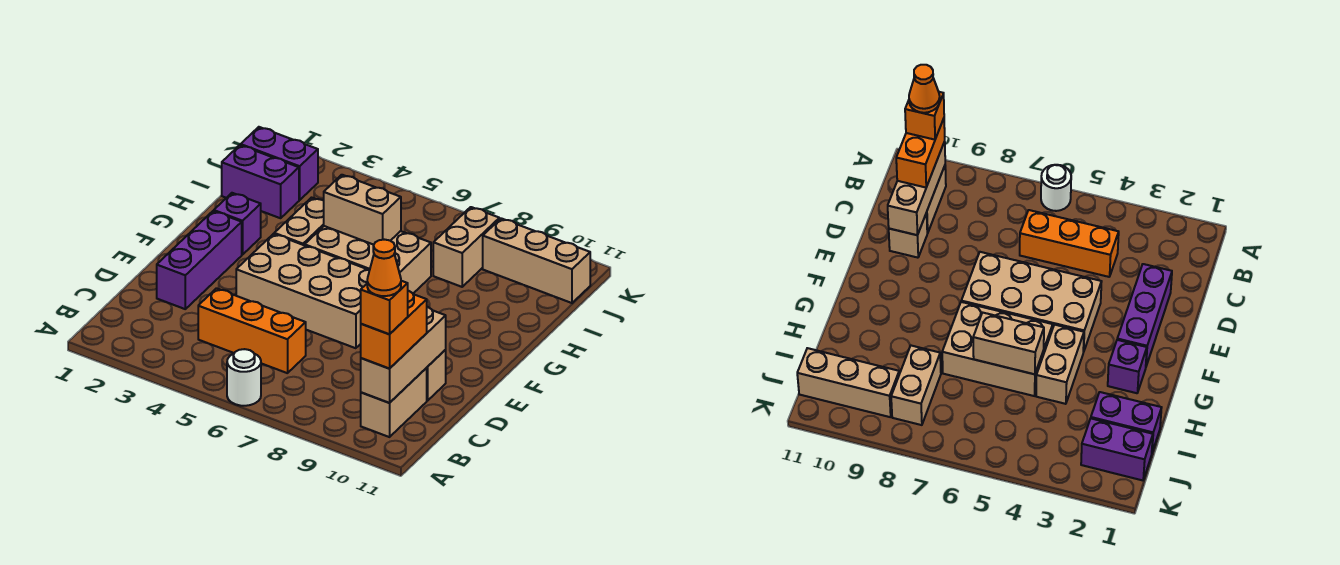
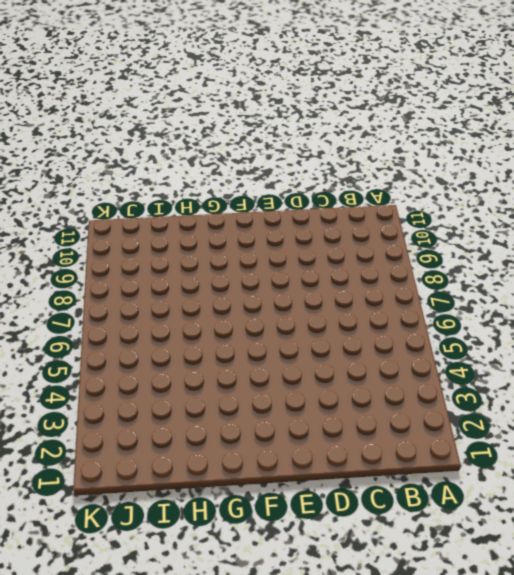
none -> white 1x1 round brick [227,349,261,406]
none -> tan 1x2 brick [361,368,427,437]
none -> orange 1x3 brick [198,288,306,373]

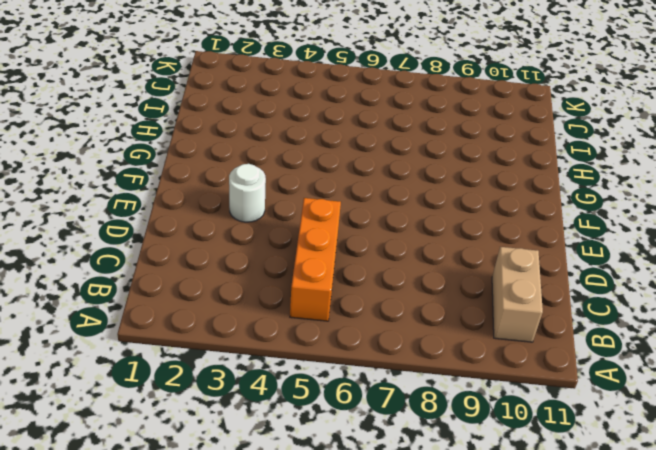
orange 1x3 brick [290,198,341,321] -> orange 1x3 brick turned to [198,288,306,373]
white 1x1 round brick [229,164,266,222] -> white 1x1 round brick moved to [227,349,261,406]
none -> purple 1x3 brick [157,211,242,309]
none -> tan 1x1 brick [427,350,446,401]
none -> tan 2x4 brick [236,234,370,348]

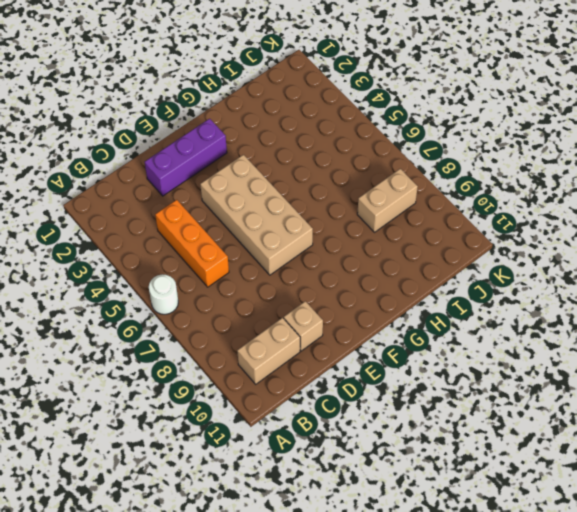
none -> purple 1x1 brick [214,193,261,255]
none -> tan 1x2 brick [274,198,324,245]
none -> tan 2x3 brick [305,226,431,293]

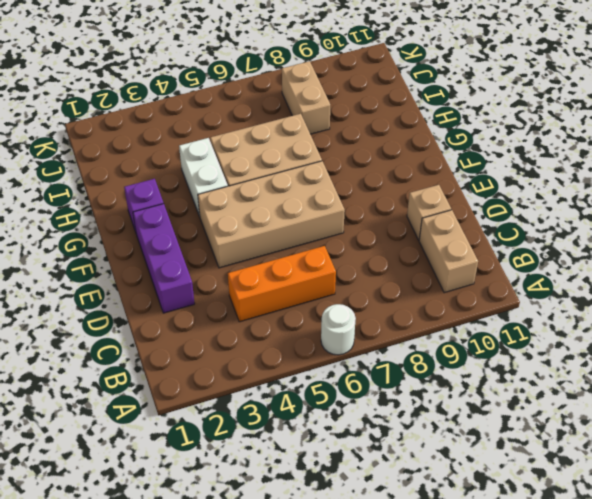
white 1x2 brick [179,138,228,217] -> tan 1x2 brick [274,198,324,245]
none -> purple 1x2 brick [222,145,299,218]
none -> purple 1x2 brick [241,127,318,200]
none -> tan 1x3 brick [483,218,590,303]

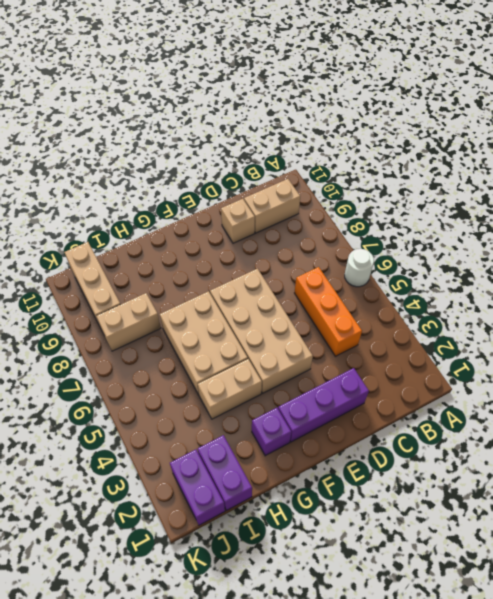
none -> tan 1x3 brick [361,307,446,403]
none -> tan 1x2 brick [324,175,401,245]
none -> orange 1x2 brick [361,291,427,369]

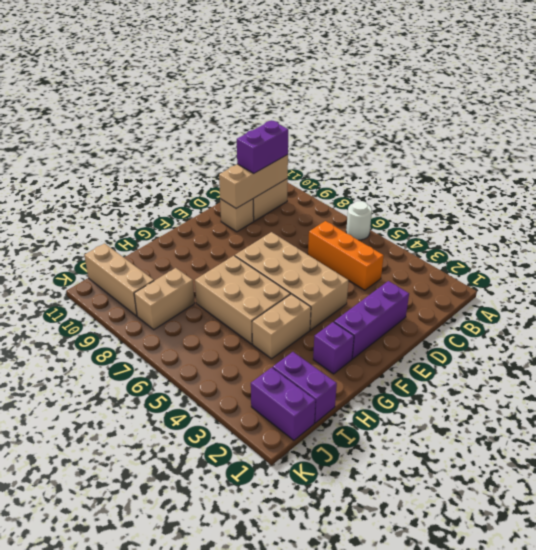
purple 1x2 brick [237,121,288,173] -> orange 1x2 brick [361,291,427,369]
none -> tan 1x2 brick [324,175,401,245]
none -> orange 1x1 brick [361,281,408,334]
none -> orange 1x1 cone [367,240,401,296]

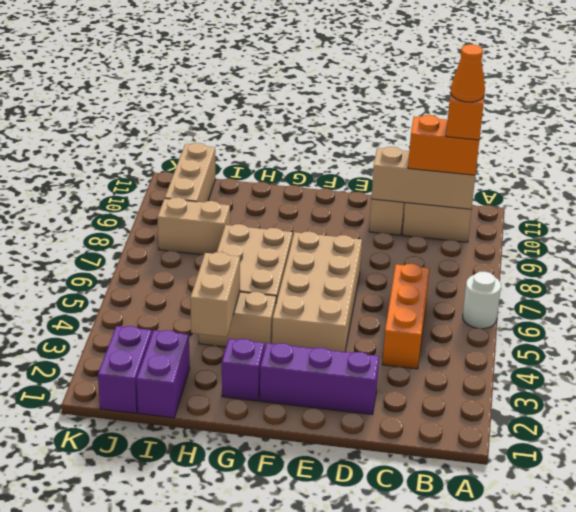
tan 1x2 brick [190,252,240,337] -> tan 1x2 brick moved to [324,175,401,245]

